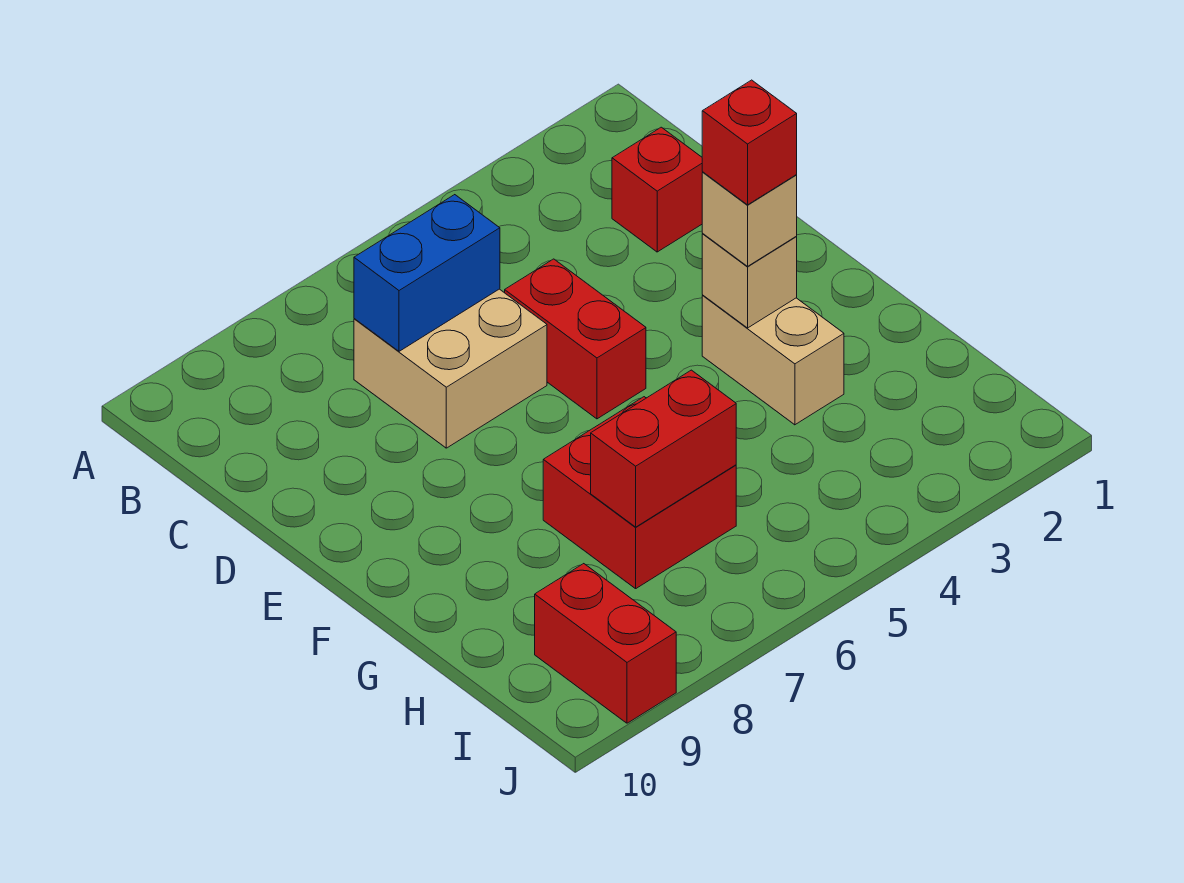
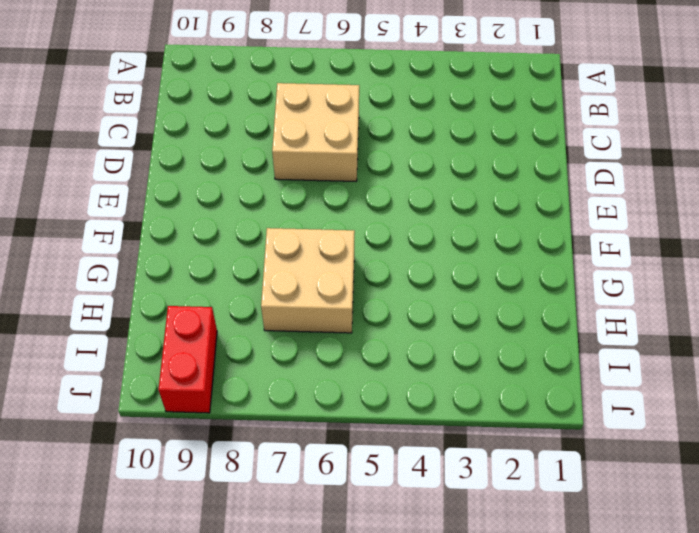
tan 2x2 brick [261,228,355,333] -> red 2x2 brick [543,397,736,589]
none -> red 1x1 brick [612,127,703,252]
none -> red 1x2 brick [505,259,646,419]

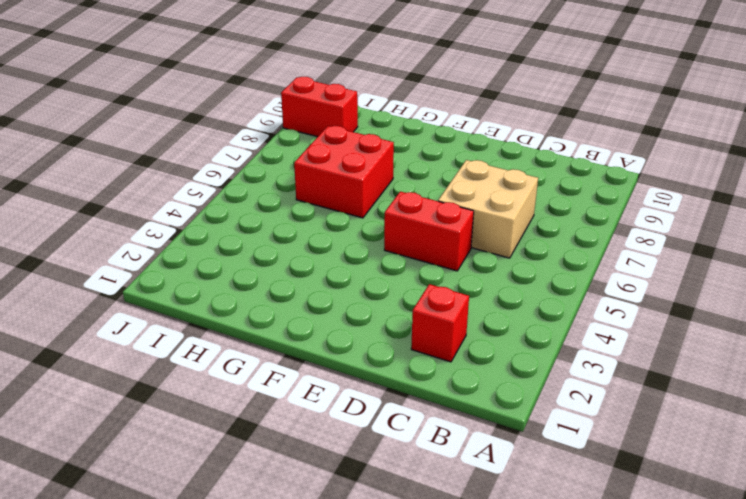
none -> tan 1x2 brick [702,296,844,425]
none -> blue 1x2 brick [354,195,500,351]

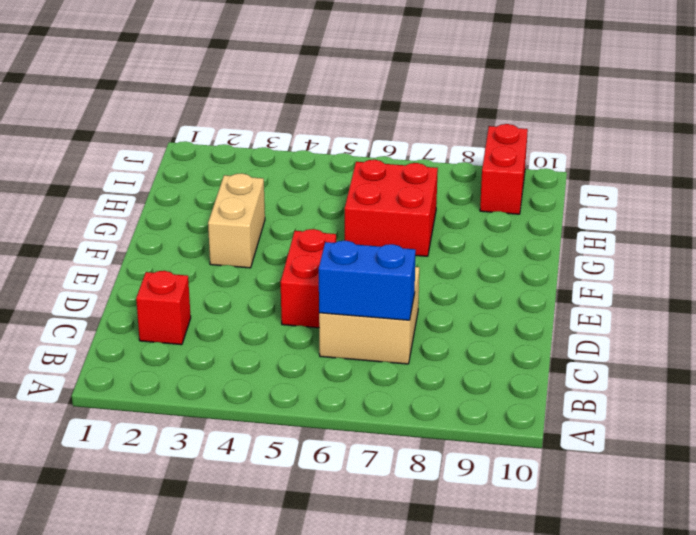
none -> tan 1x1 brick [702,234,797,328]
none -> red 1x2 brick [591,370,736,527]

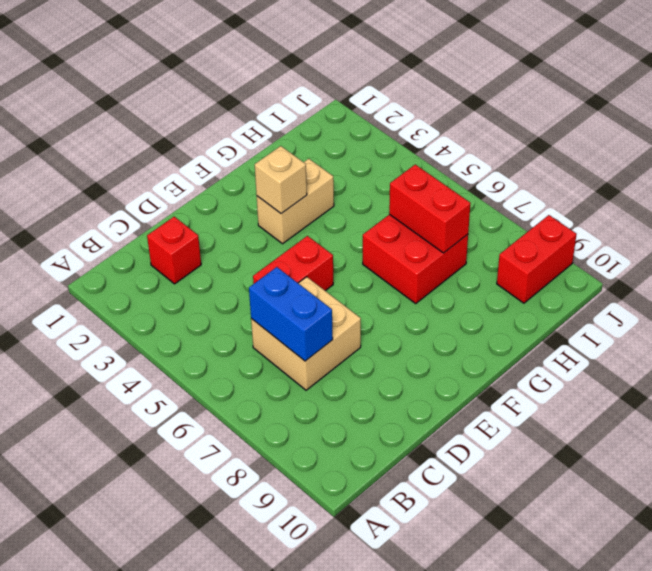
none -> tan 1x1 brick [702,172,797,266]
none -> red 1x1 brick [702,80,797,205]

